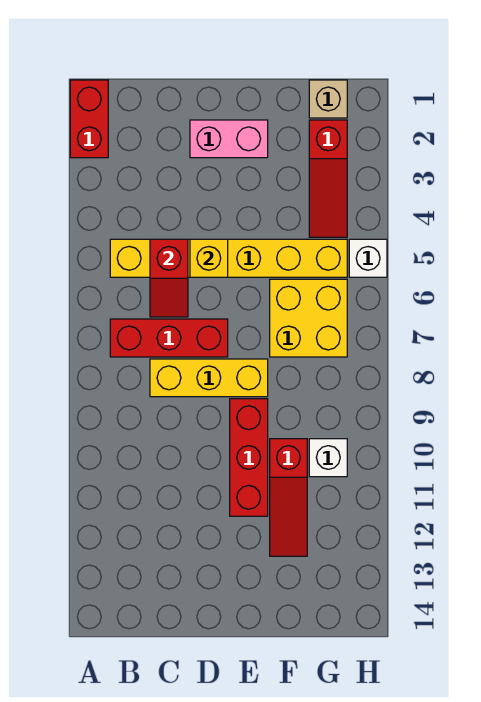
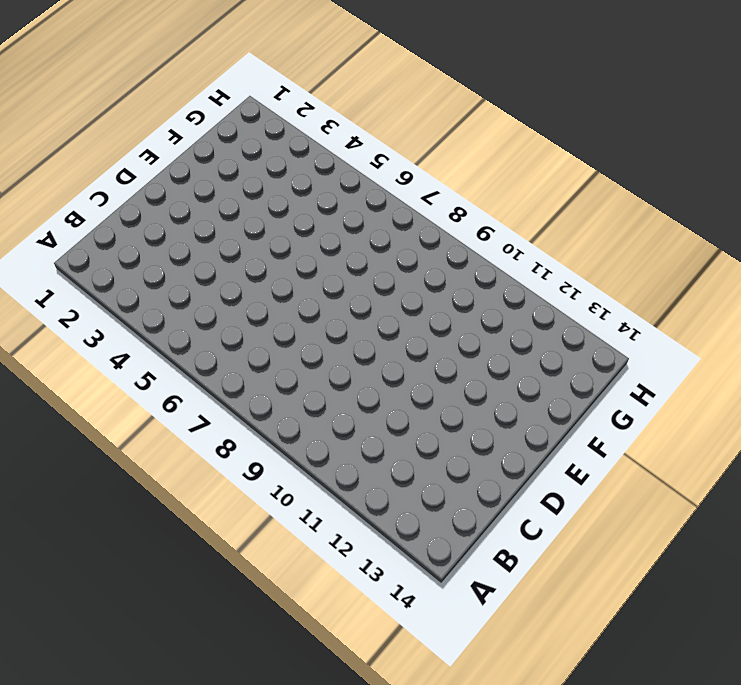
none -> red 1x2 brick [70,80,108,158]
none -> yellow 1x6 brick [110,239,347,277]
none -> red 1x3 brick [110,319,228,357]

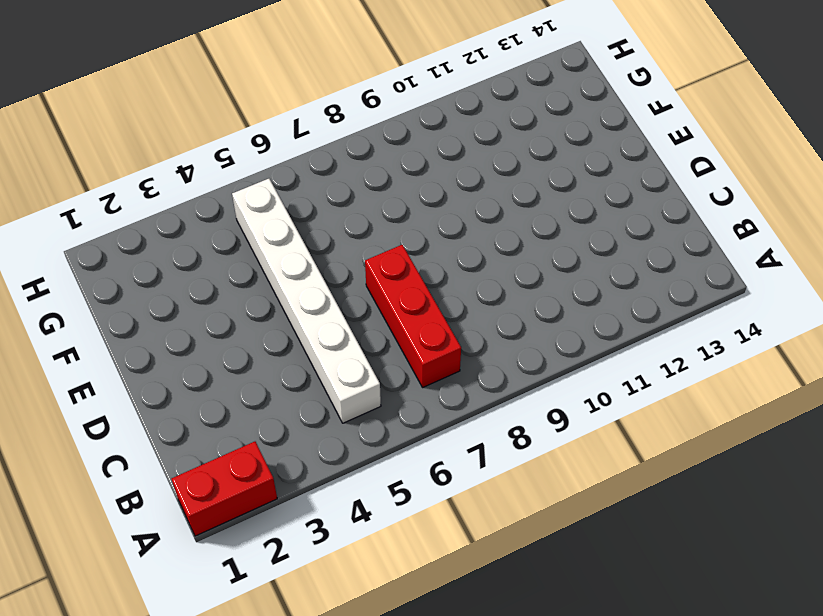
white 1x6 brick [232,179,381,423] -> yellow 1x6 brick [110,239,347,277]
none -> yellow 1x3 brick [150,359,268,397]
none -> pink 1x2 brick [190,120,268,158]
none -> red 1x3 brick [230,399,268,516]

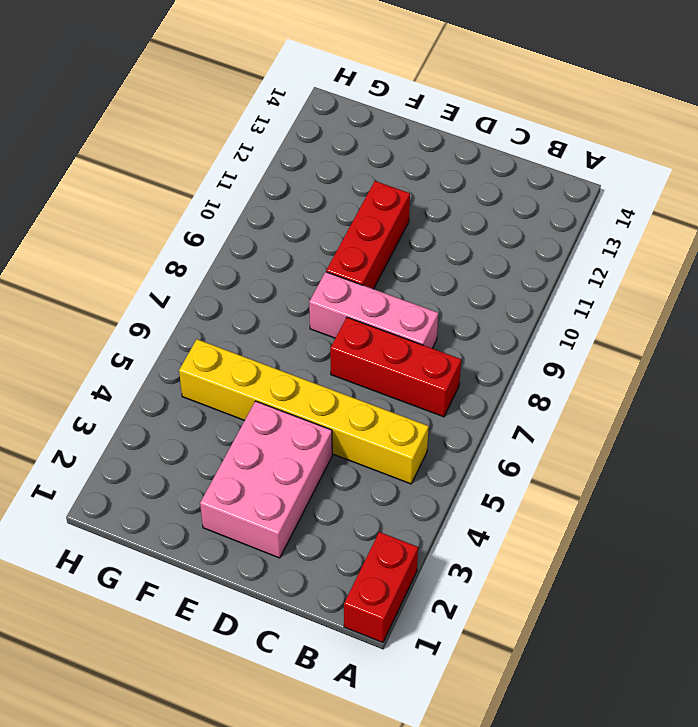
pink 1x3 brick [309,272,438,348] -> yellow 1x3 brick [150,359,268,397]
pink 2x3 brick [200,401,332,558] -> pink 1x2 brick [190,120,268,158]
none -> yellow 2x2 brick [270,279,347,357]
none -> red 1x3 slope [270,439,307,556]
none -> tan 1x1 brick [309,80,347,118]

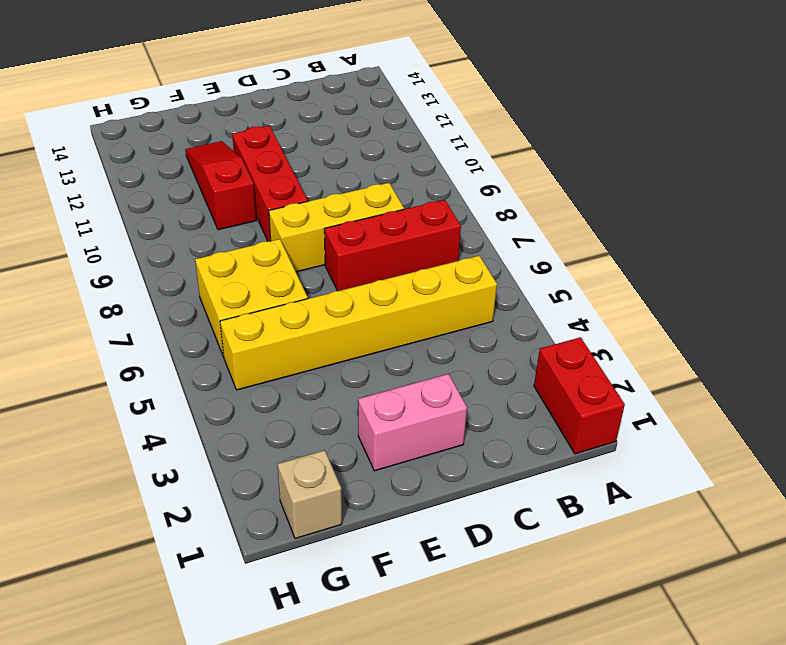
none -> red 1x3 slope [309,120,347,237]
none -> white 1x1 brick [309,439,347,477]
none -> white 1x1 brick [349,239,387,277]

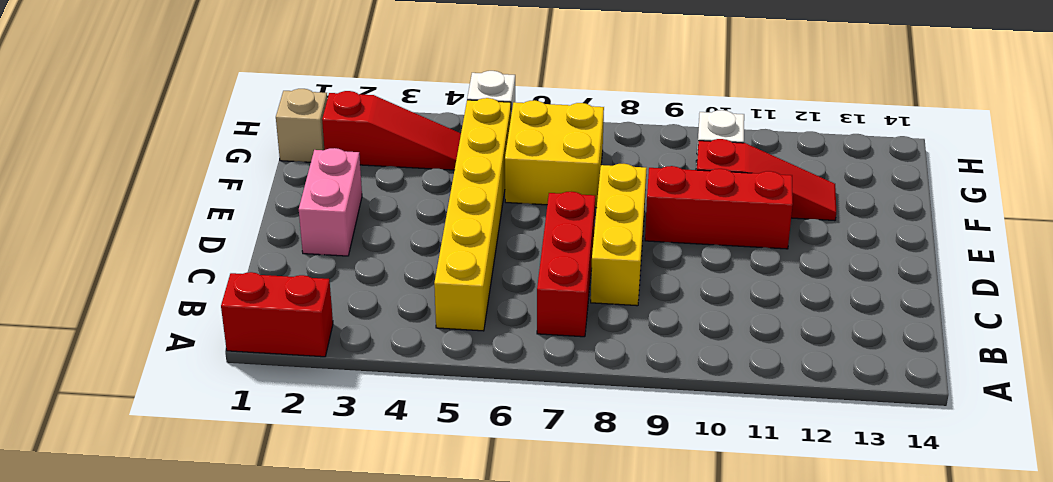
none -> red 1x2 slope [150,239,188,317]
none -> yellow 1x1 brick [190,239,228,277]

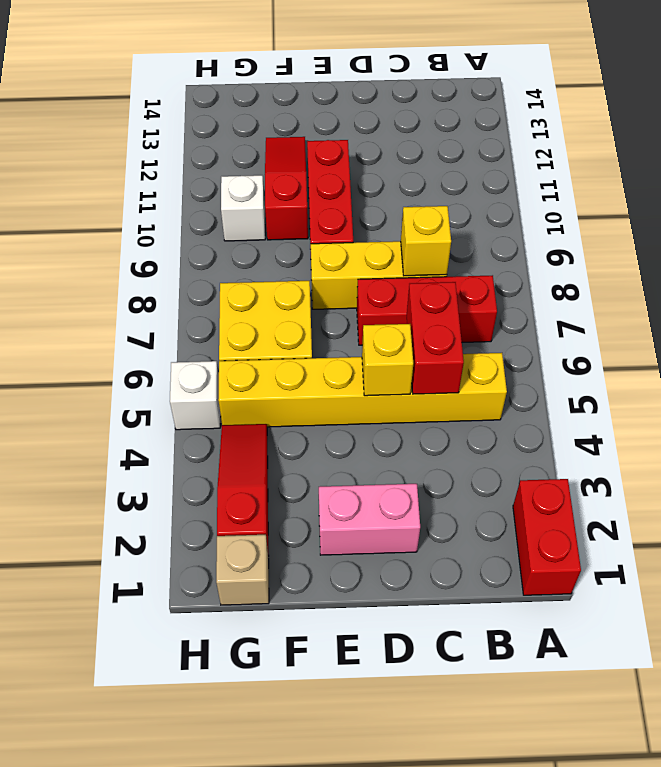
red 1x2 brick [407,282,464,394] -> red 1x2 slope [150,239,188,317]
yellow 1x1 brick [401,206,451,276] -> none

